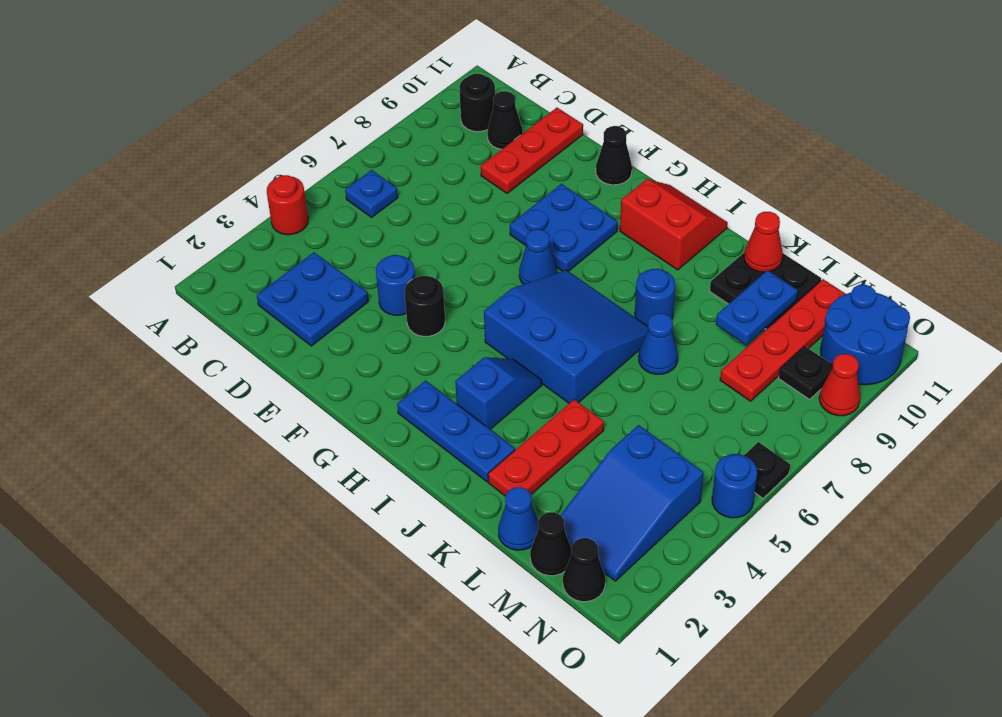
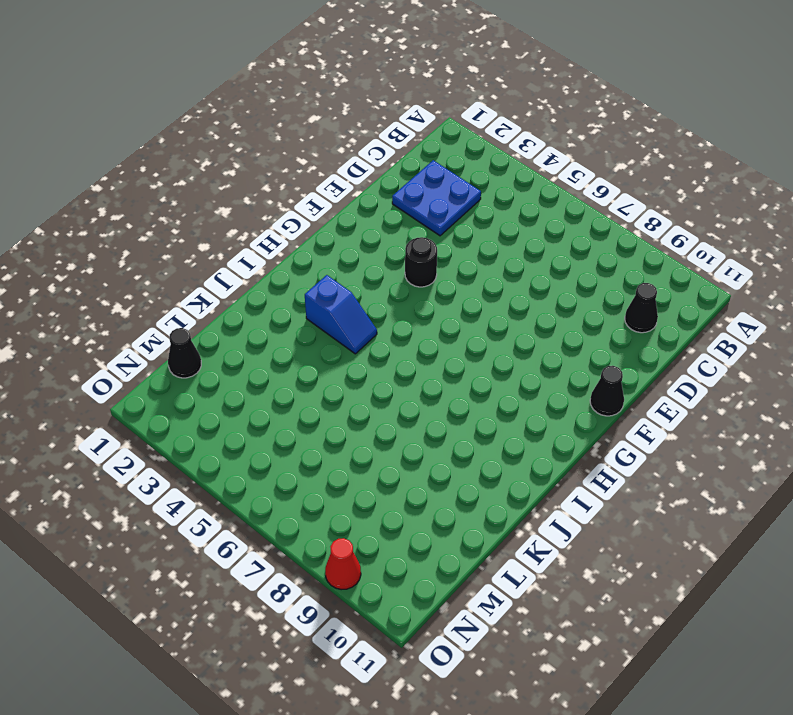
none -> red 1x1 round brick [267,175,308,235]
none -> blue 1x1 plate [345,170,398,217]
none -> black 1x1 round brick [459,74,495,132]
none -> red 1x3 plate [481,108,583,193]

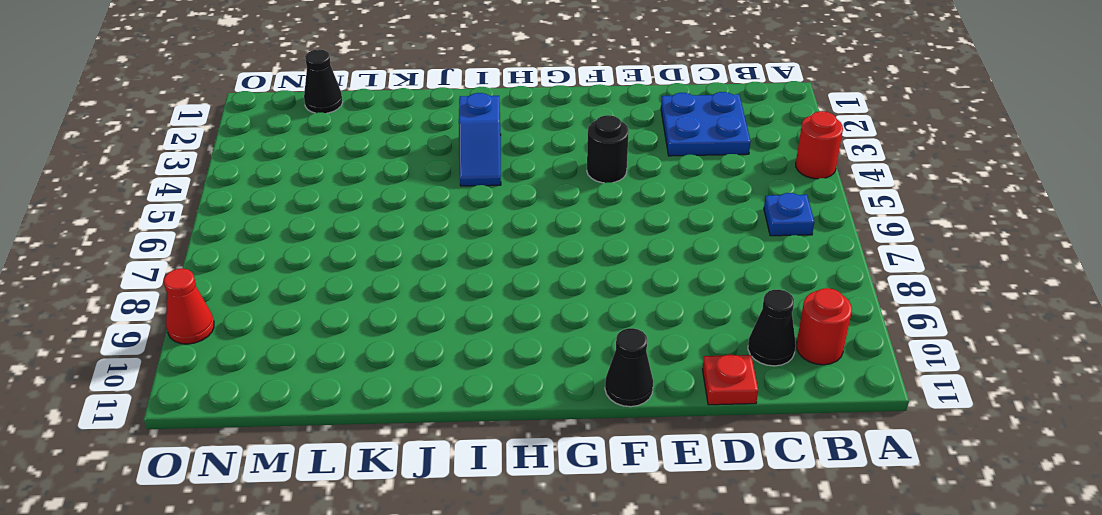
red 1x1 round brick [797,288,852,365] -> black 1x1 round brick [459,74,495,132]
red 1x1 plate [702,355,758,405] -> red 1x3 plate [481,108,583,193]
none -> blue 1x1 round brick [376,255,415,315]
none -> blue 2x2 plate [510,184,618,271]
none -> blue 1x1 cone [519,229,557,284]
none -> blue 1x3 plate [397,381,515,482]

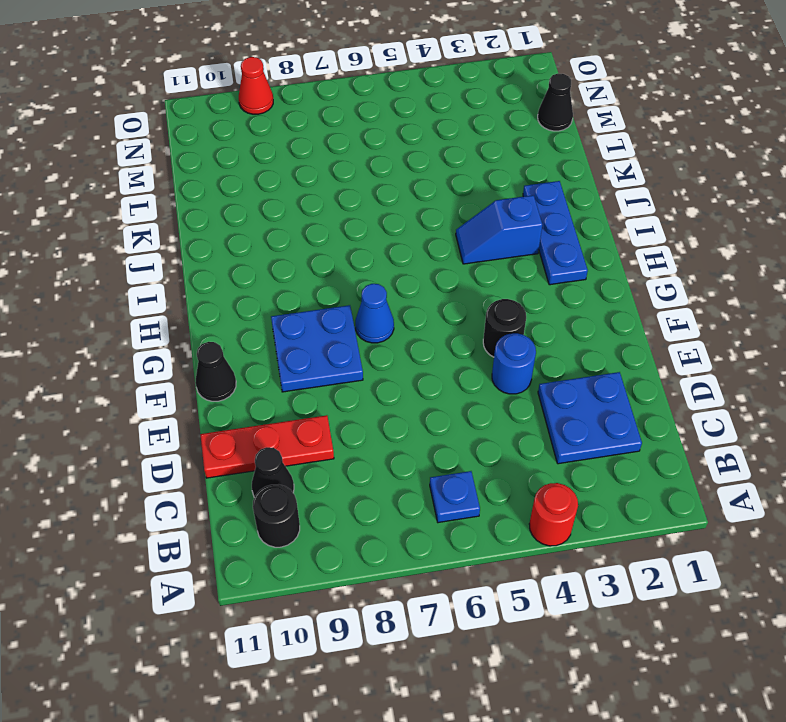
none -> blue 3x3 slope [484,270,648,403]
none -> red 2x2 slope [620,179,728,270]
none -> blue 1x1 round brick [635,269,675,326]
none -> red 1x3 plate [488,400,604,496]

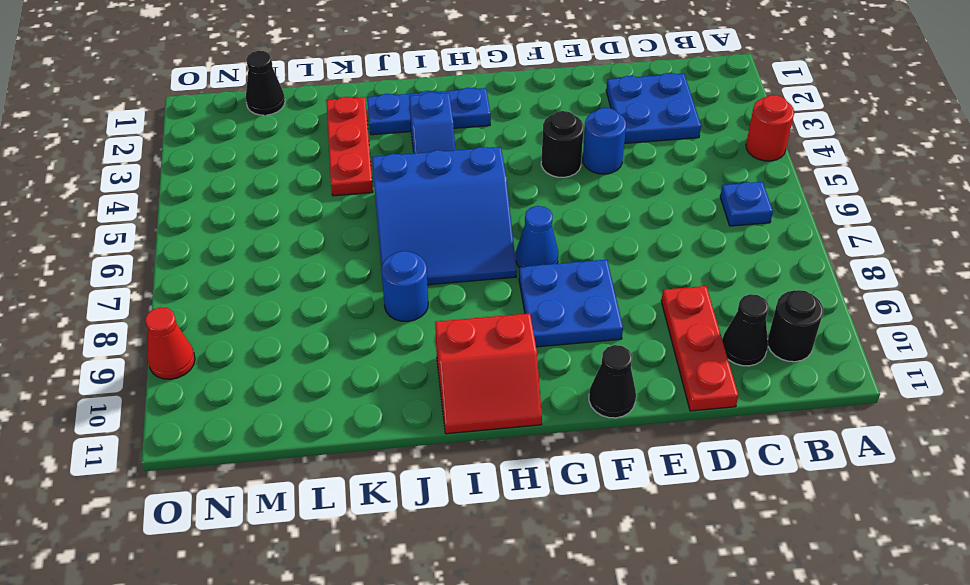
none -> blue 1x1 cone [639,313,678,374]
none -> black 2x2 plate [710,252,821,330]
none -> blue 1x1 cone [498,487,538,550]
none -> blue 2x3 slope [561,425,704,581]

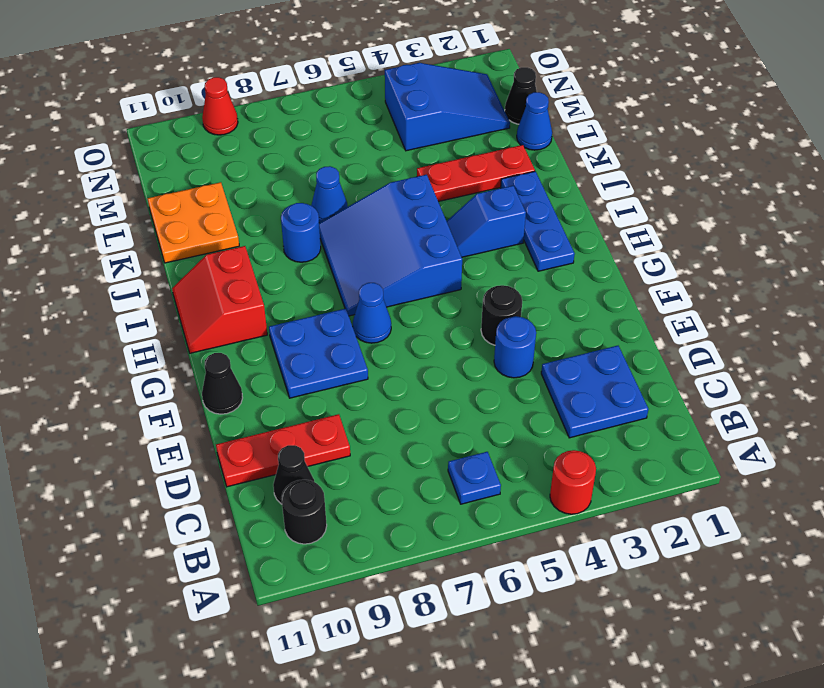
orange 2x2 plate [148,182,239,263] -> black 2x2 plate [710,252,821,330]
none -> red 1x4 plate [720,279,845,401]
none -> black 1x1 cone [563,538,605,602]
none -> black 1x1 plate [779,346,833,399]
none -> blue 2x2 round brick [821,285,910,385]

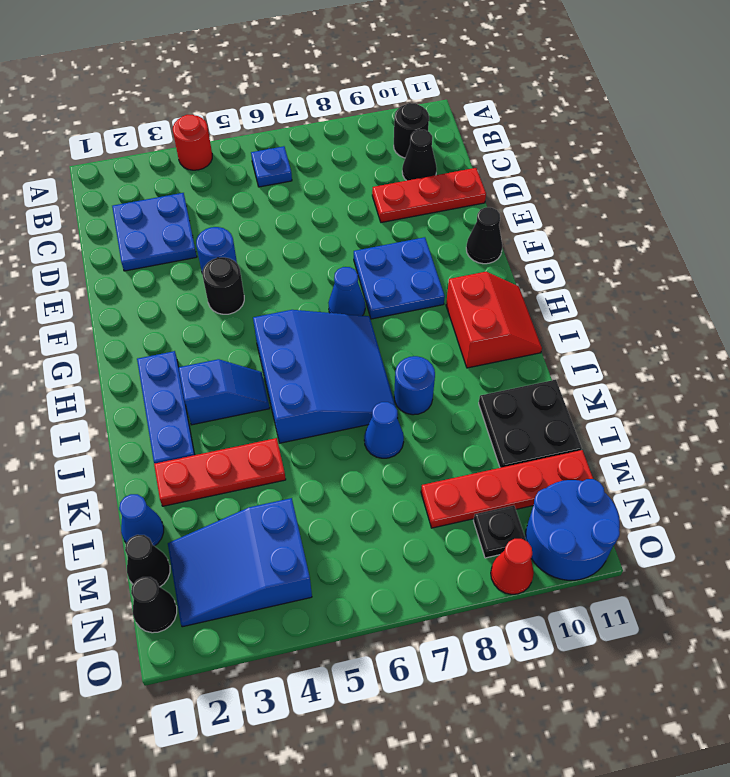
none -> blue 1x1 round brick [712,454,757,518]
none -> black 1x1 plate [744,442,790,498]
none -> red 1x1 cone [744,212,783,272]
none -> blue 1x2 plate [716,270,798,345]

